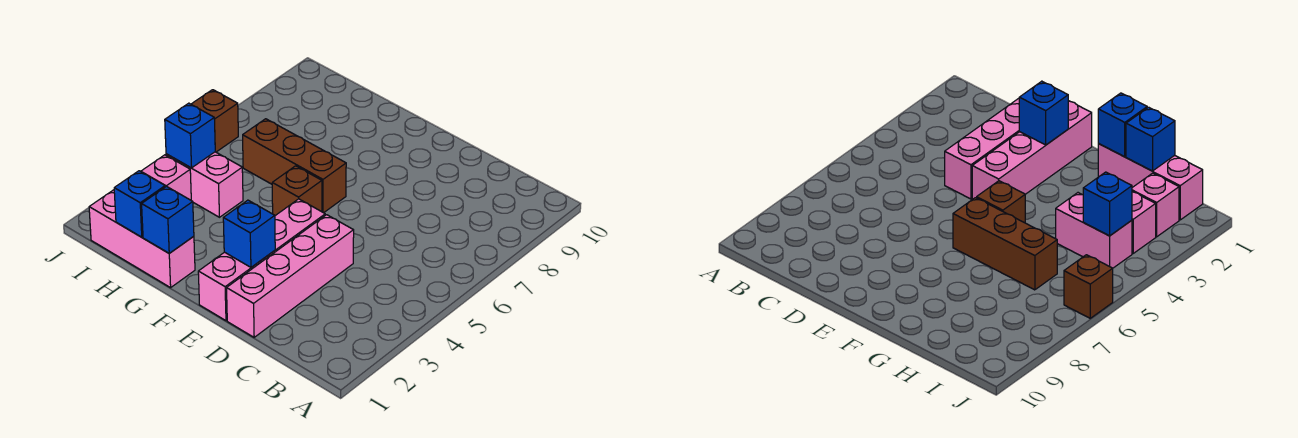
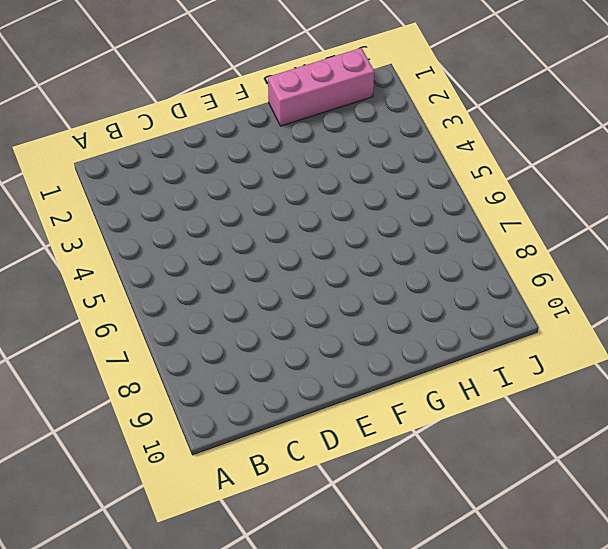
none -> pink 1x4 brick [227,215,354,337]
none -> pink 1x4 brick [198,199,325,321]
none -> brown 1x1 brick [272,166,322,216]

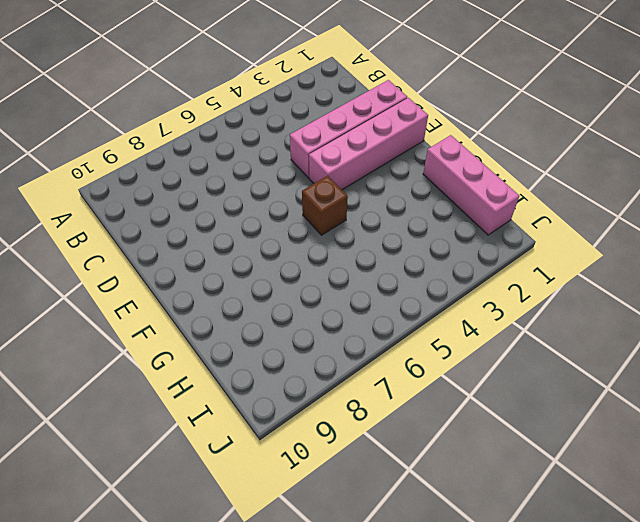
none -> brown 1x3 brick [243,119,346,213]
none -> pink 1x2 brick [166,152,243,217]
none -> pink 1x1 brick [1132,173,1179,237]

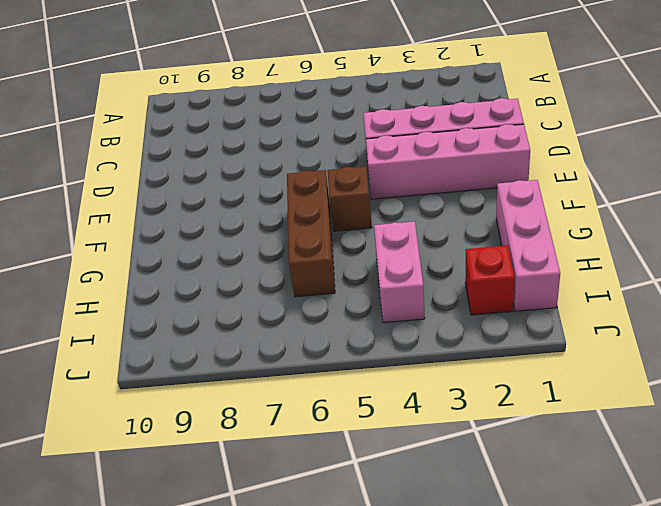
red 1x1 brick [465,245,515,315] -> pink 1x1 brick [1132,173,1179,237]
none -> pink 1x1 brick [141,155,191,200]
none -> brown 1x1 brick [191,90,238,152]
none -> blue 1x1 brick [223,200,275,267]

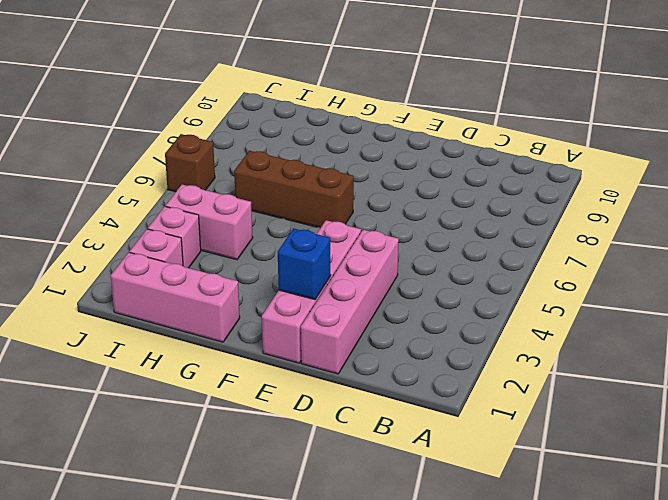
none -> brown 1x1 brick [272,166,322,216]
none -> blue 1x1 brick [142,186,194,253]
none -> blue 1x1 brick [114,171,165,237]

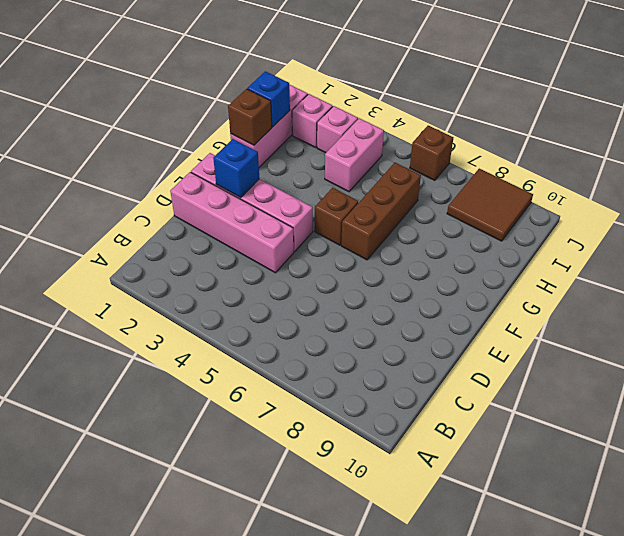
brown 1x1 brick [228,89,272,145] -> blue 1x1 brick [142,186,194,253]
brown 2x2 tile [447,169,533,241] -> none
none -> blue 1x1 brick [165,103,215,168]

